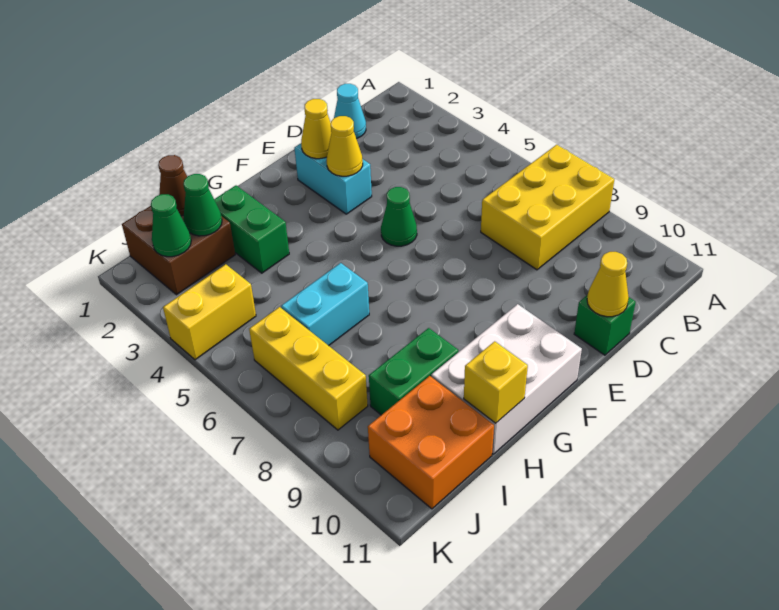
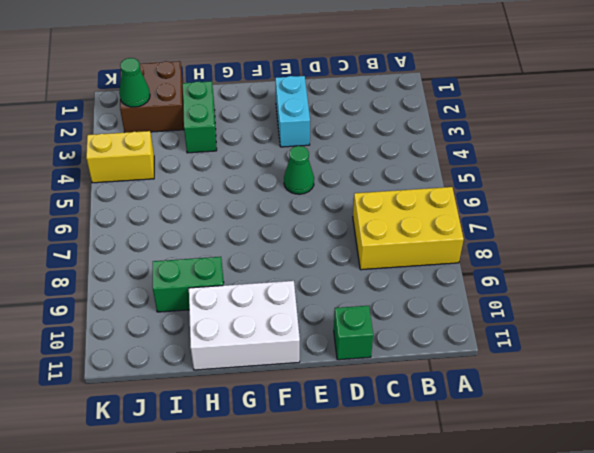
none -> cyan 1x1 cone [334,84,366,139]
none -> cyan 1x2 brick [281,263,369,346]
none -> orange 2x2 brick [368,376,494,509]

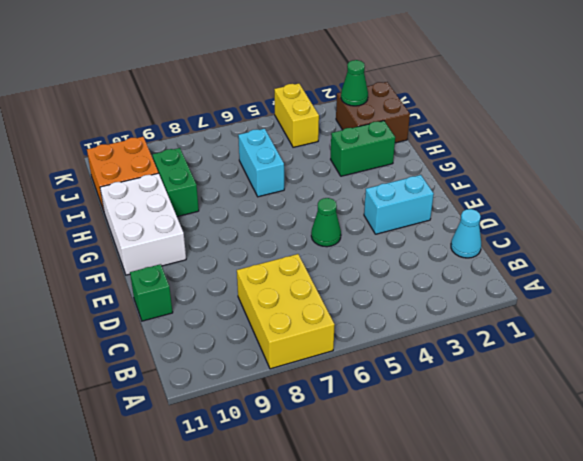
none -> yellow 1x3 brick [249,307,368,430]
none -> yellow 1x1 cone [587,252,629,317]
none -> yellow 1x1 cone [301,99,332,159]

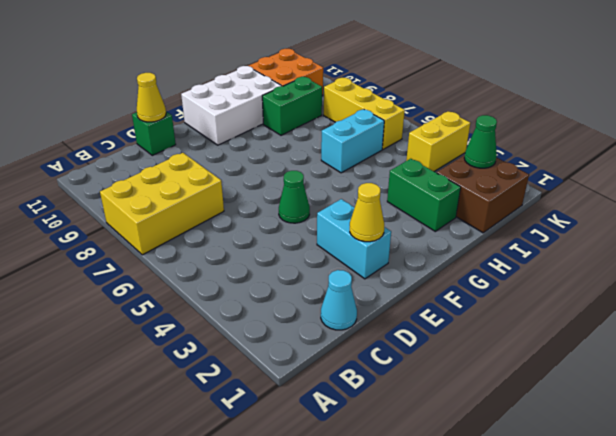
none -> yellow 1x1 cone [327,116,363,176]
none -> yellow 1x1 brick [464,341,528,423]
none -> brown 1x1 cone [158,155,187,216]

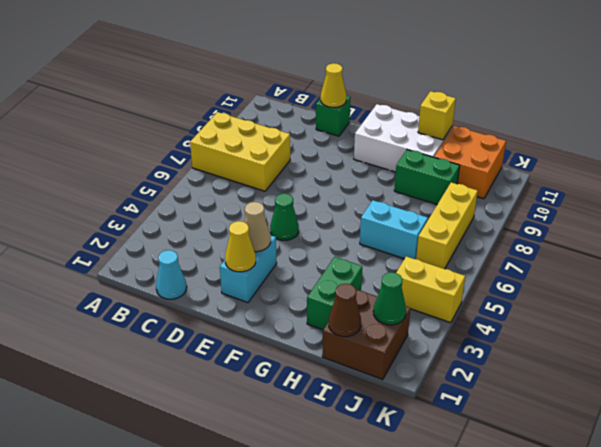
tan 1x1 cone [244,202,271,252] -> yellow 1x1 cone [327,116,363,176]
none -> green 1x1 cone [183,174,222,236]

